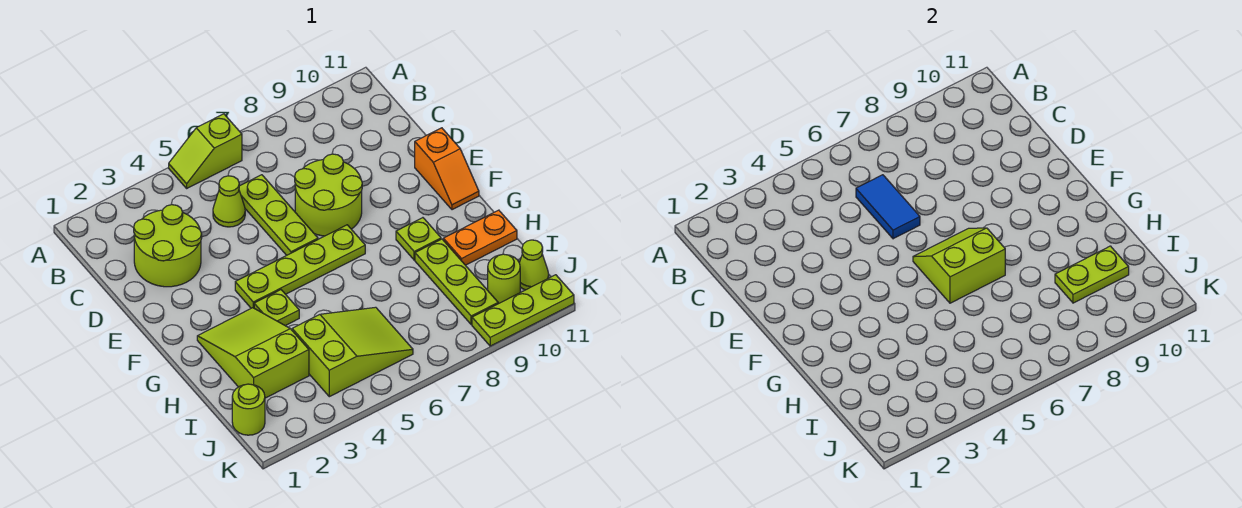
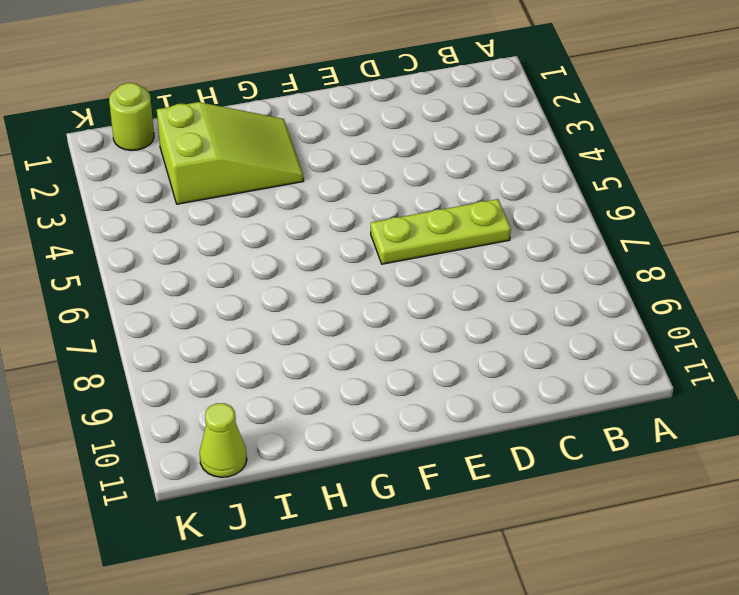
none -> lime 1x2 slope [169,114,242,188]
none -> lime 2x2 round brick [134,205,202,287]
none -> lime 1x1 cone [213,176,245,227]

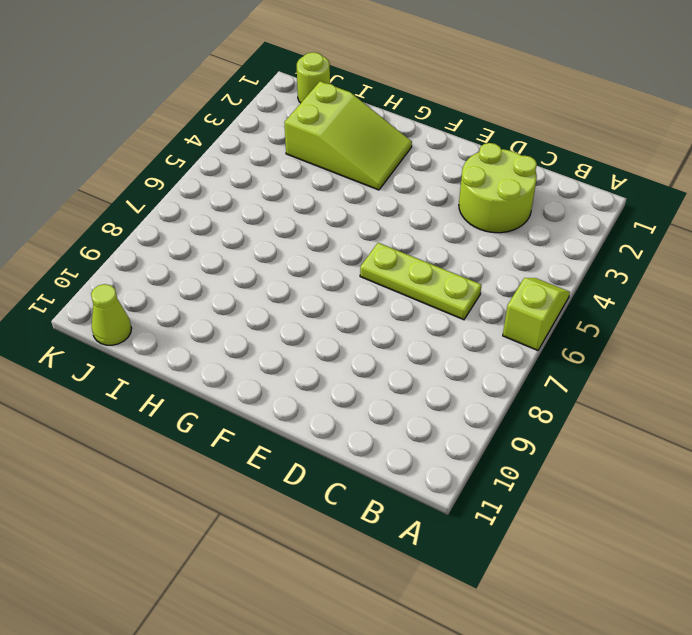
none -> lime 1x1 cone [213,176,245,227]
none -> lime 2x2 round brick [295,154,362,236]
none -> orange 1x2 slope [415,128,479,210]

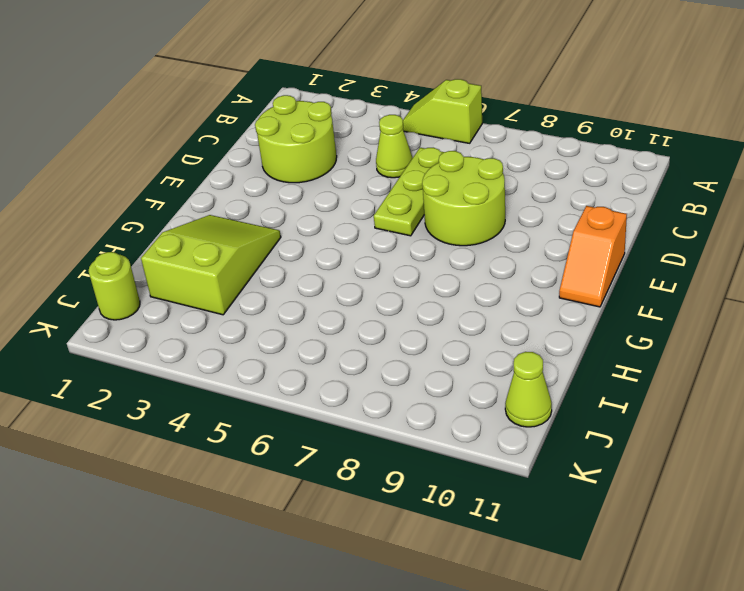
none -> lime 1x4 plate [235,225,365,308]
none -> lime 1x1 plate [254,290,299,326]
none -> lime 1x1 plate [396,218,441,260]

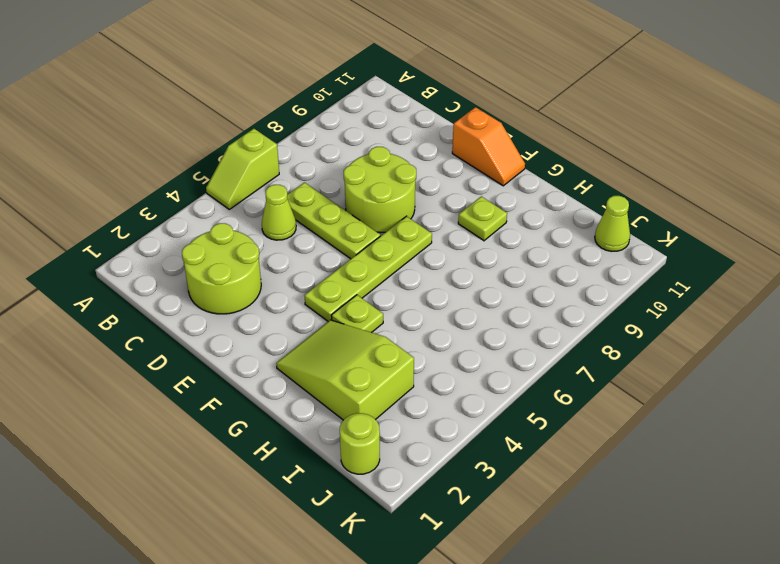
none -> lime 1x3 plate [415,239,498,325]
none -> orange 1x2 plate [443,210,517,265]
none -> lime 2x3 slope [292,307,413,397]

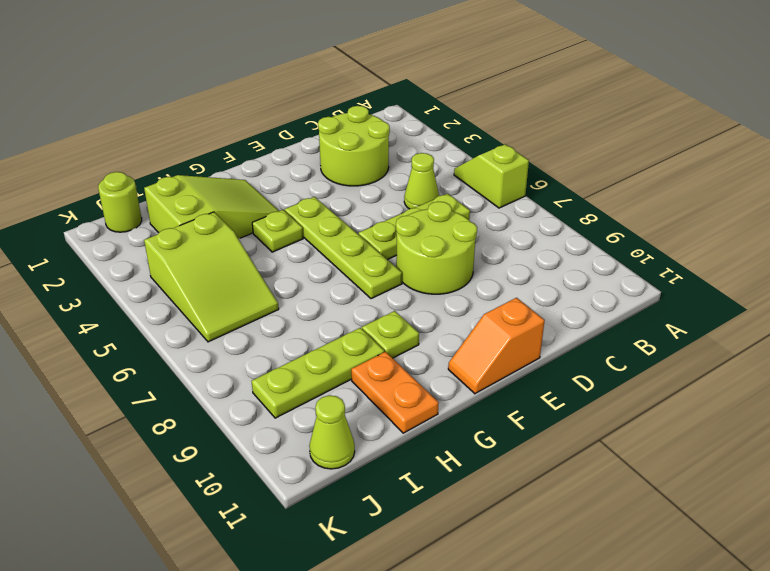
none -> lime 1x1 round brick [488,254,520,304]
none -> lime 1x3 plate [472,275,574,346]
none -> blue 1x2 tile [856,175,920,239]

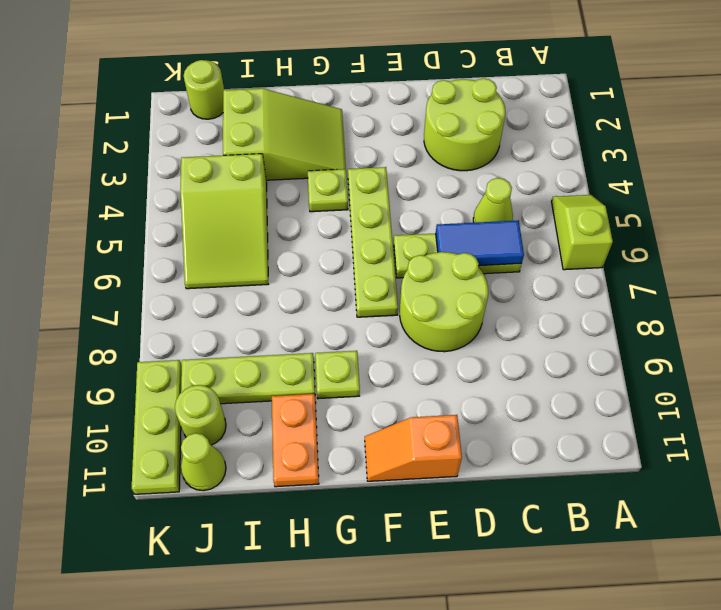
none -> lime 2x2 slope [913,228,1005,303]
none -> lime 1x2 plate [1055,246,1129,303]

